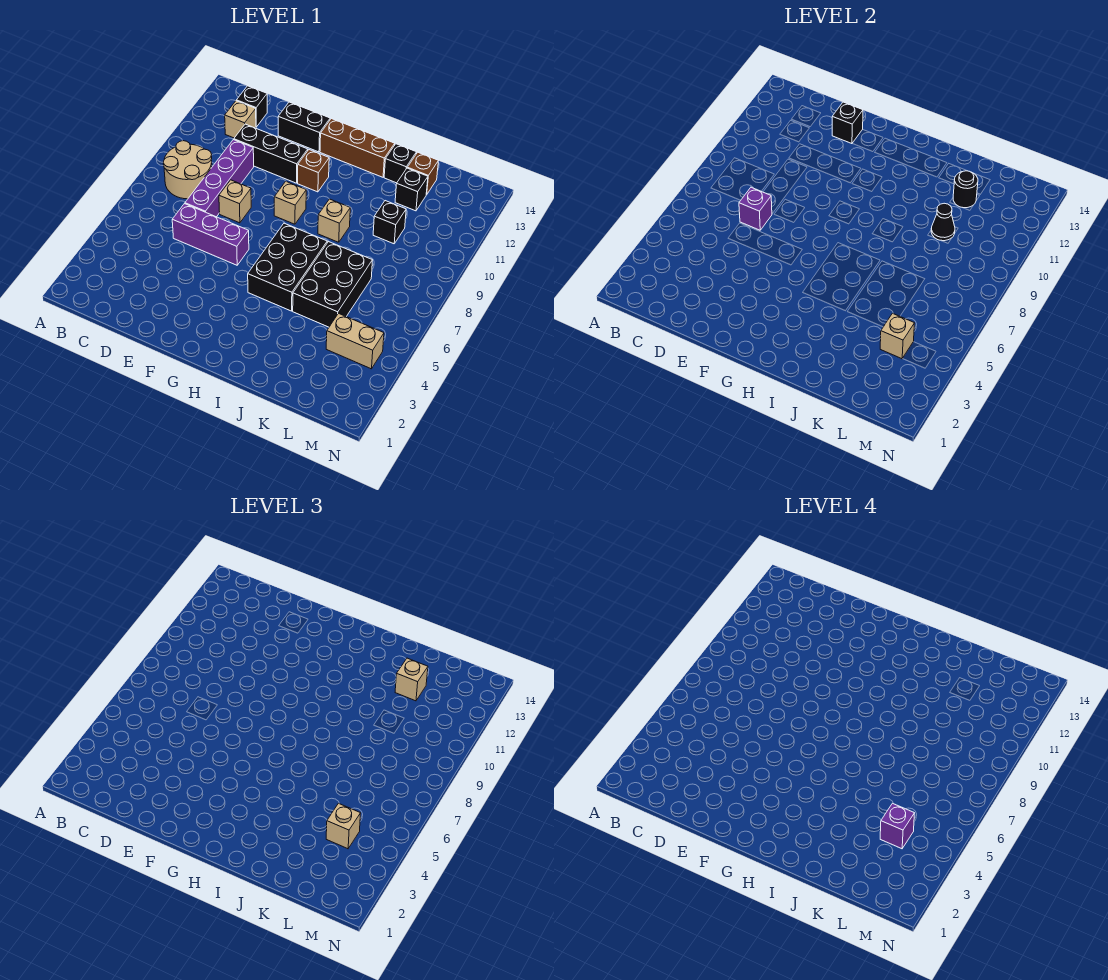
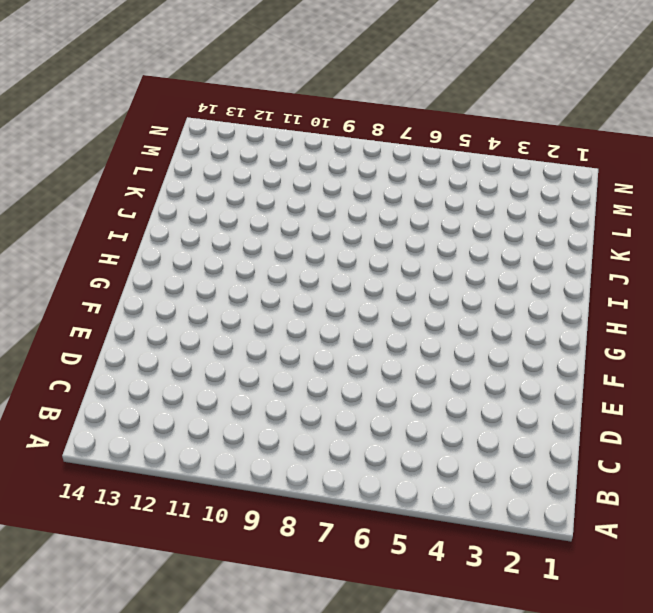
none -> tan 2x2 round brick [163,141,212,199]
none -> tan 1x1 brick [225,101,256,138]
none -> black 1x1 brick [236,86,267,127]

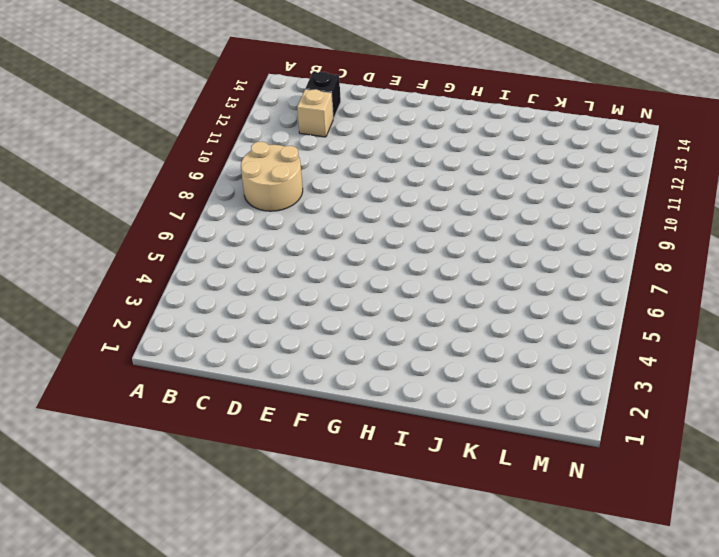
none -> purple 1x3 brick [172,204,249,265]
none -> purple 1x4 brick [185,140,254,217]
none -> black 1x3 brick [234,124,308,183]

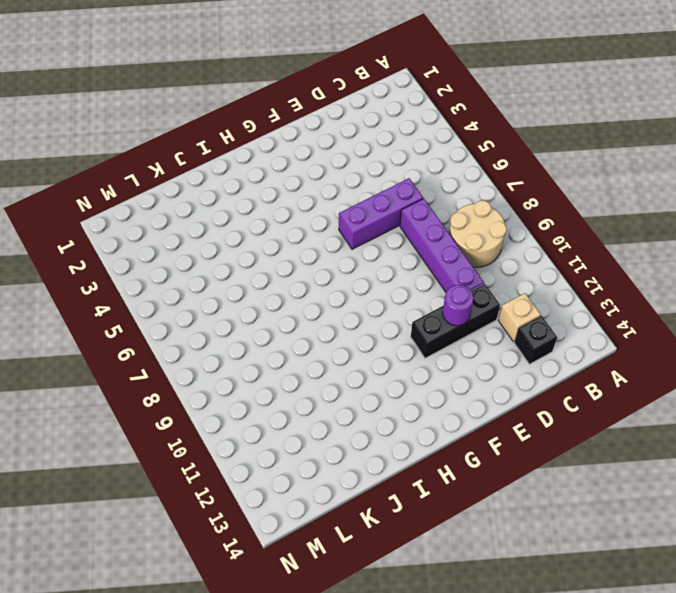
purple 1x1 round brick [443,285,474,326] -> none
none -> tan 1x1 brick [219,180,251,223]
none -> black 1x2 brick [278,102,330,152]
none -> tan 1x1 brick [274,182,306,224]

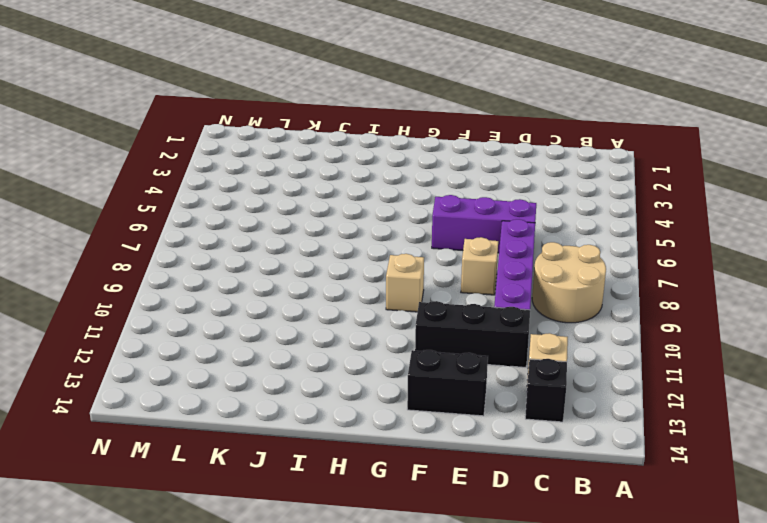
none -> brown 1x1 brick [298,150,329,192]
none -> brown 1x3 brick [320,119,395,177]
none -> black 2x3 brick [248,223,327,311]

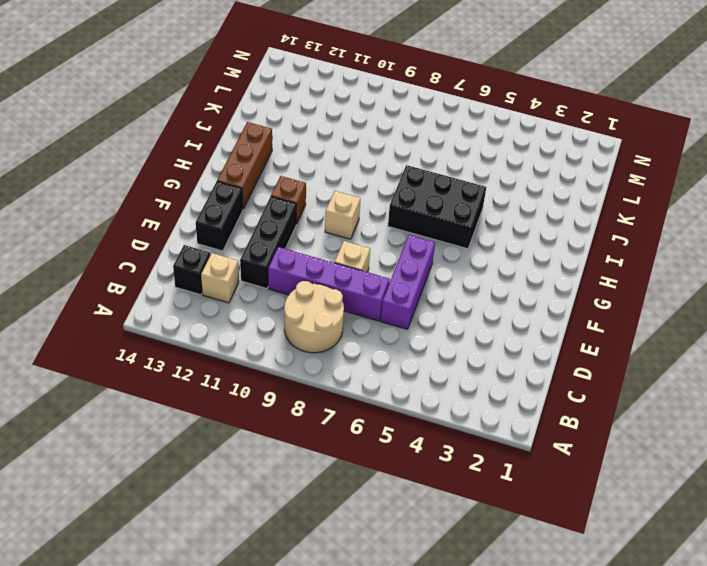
none -> tan 1x1 brick [318,199,350,242]
none -> black 2x3 brick [293,242,373,327]
none -> black 1x1 brick [384,144,417,183]

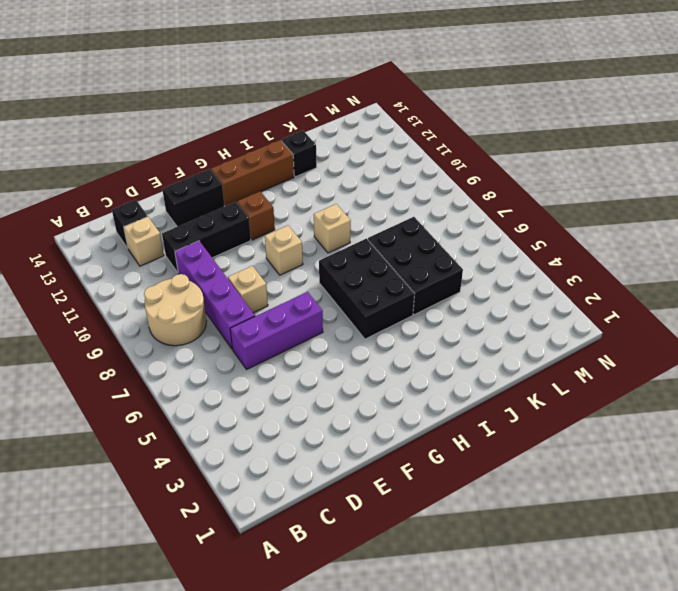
none -> black 1x1 brick [373,201,406,244]
none -> black 1x1 brick [395,168,428,211]
none -> brown 1x1 brick [407,152,438,195]

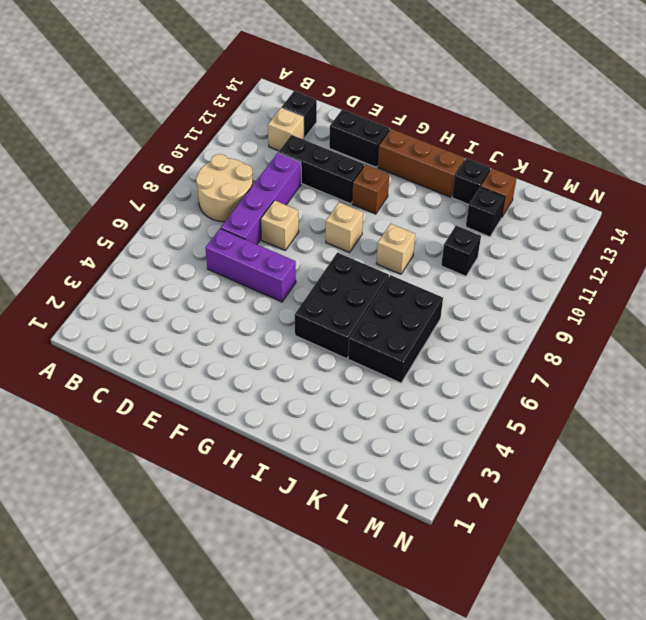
none -> tan 1x2 brick [326,313,384,369]
none -> purple 1x1 brick [739,187,772,230]
none -> black 1x1 brick [832,102,863,144]

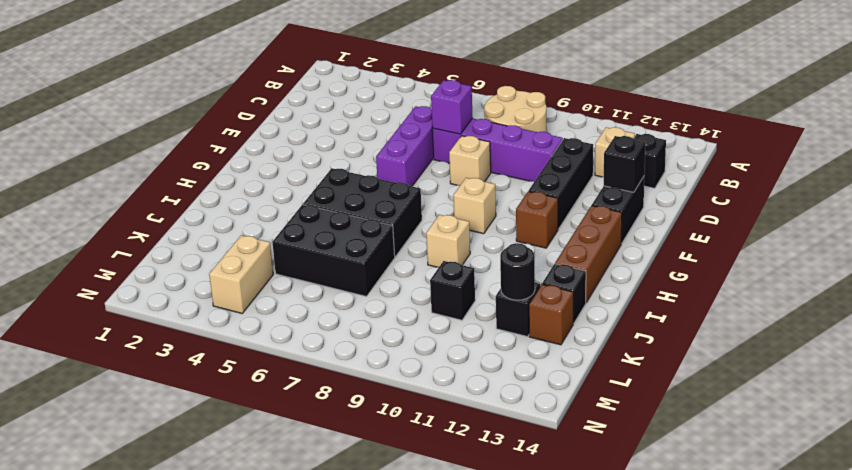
none -> black 1x1 cone [931,203,955,241]
none -> tan 1x1 brick [880,313,915,359]
none -> tan 1x1 brick [395,658,428,701]

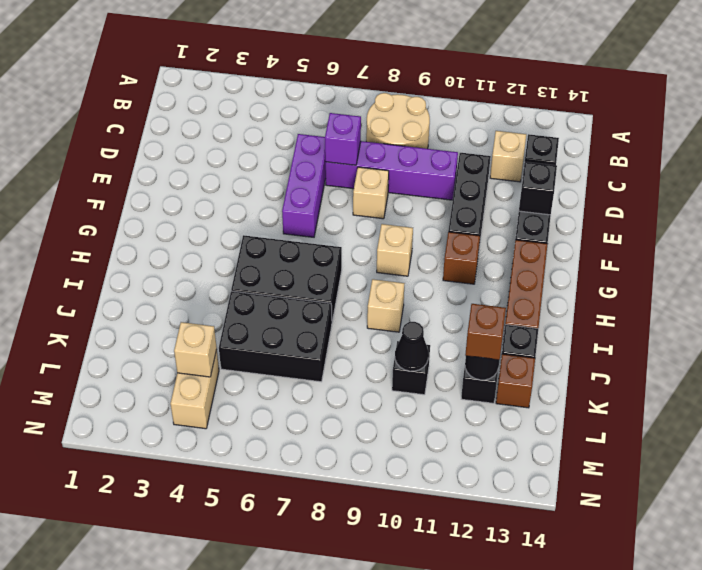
brown 1x1 brick [465,304,506,360] -> tan 1x1 brick [395,658,428,701]
none -> tan 1x1 brick [326,803,361,849]
none -> purple 1x1 brick [880,803,915,849]

